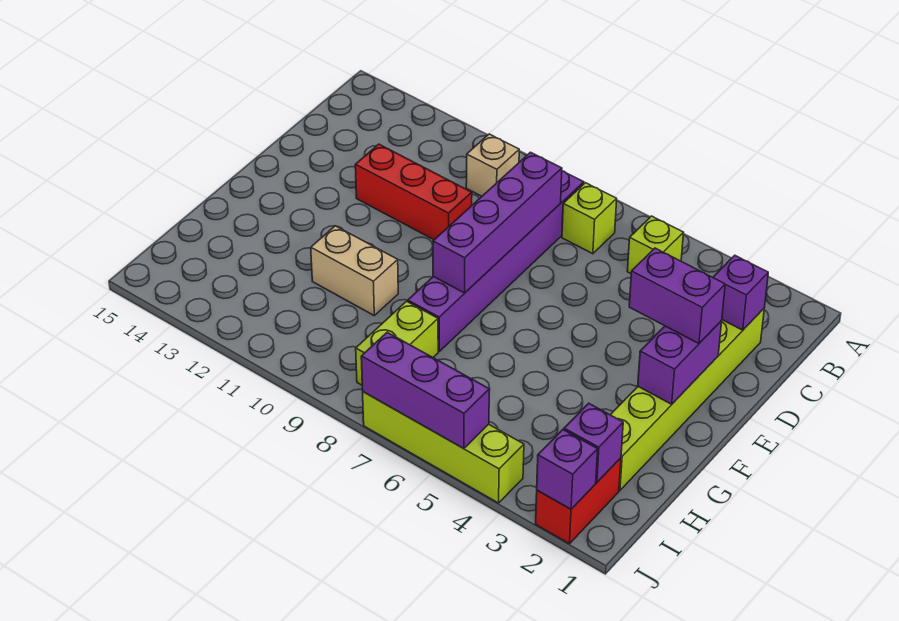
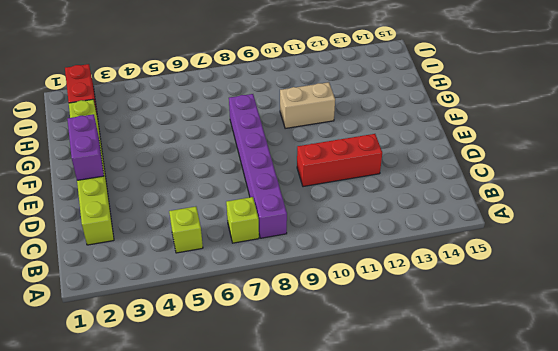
none -> tan 1x1 brick [466,134,519,196]
none -> lime 1x2 brick [356,301,438,385]
none -> lime 1x4 brick [363,392,524,503]

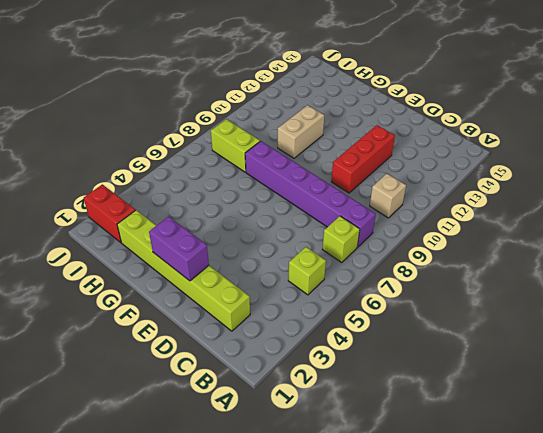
none -> lime 1x4 brick [363,392,524,503]
none -> purple 1x1 brick [713,255,768,330]
none -> purple 1x4 brick [433,152,562,293]

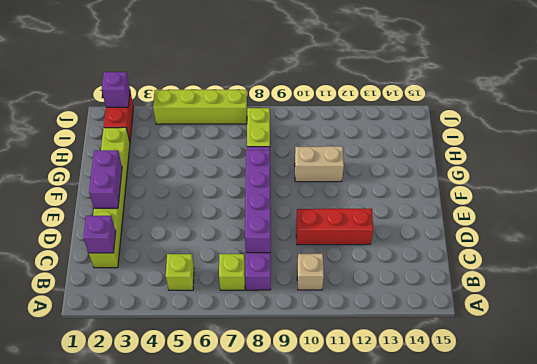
none -> purple 1x1 brick [564,403,623,482]
none -> purple 1x3 brick [361,332,489,449]
none -> purple 1x2 brick [629,248,725,343]

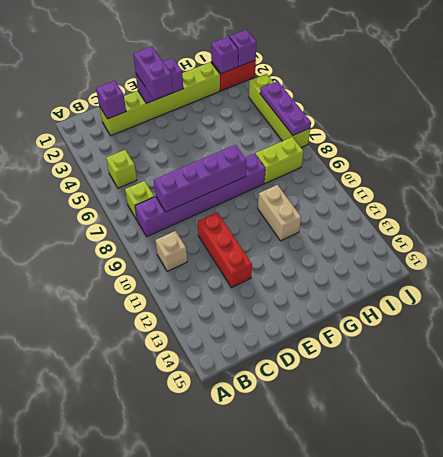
purple 1x3 plate [260,81,311,135] -> purple 1x3 brick [361,332,489,449]

